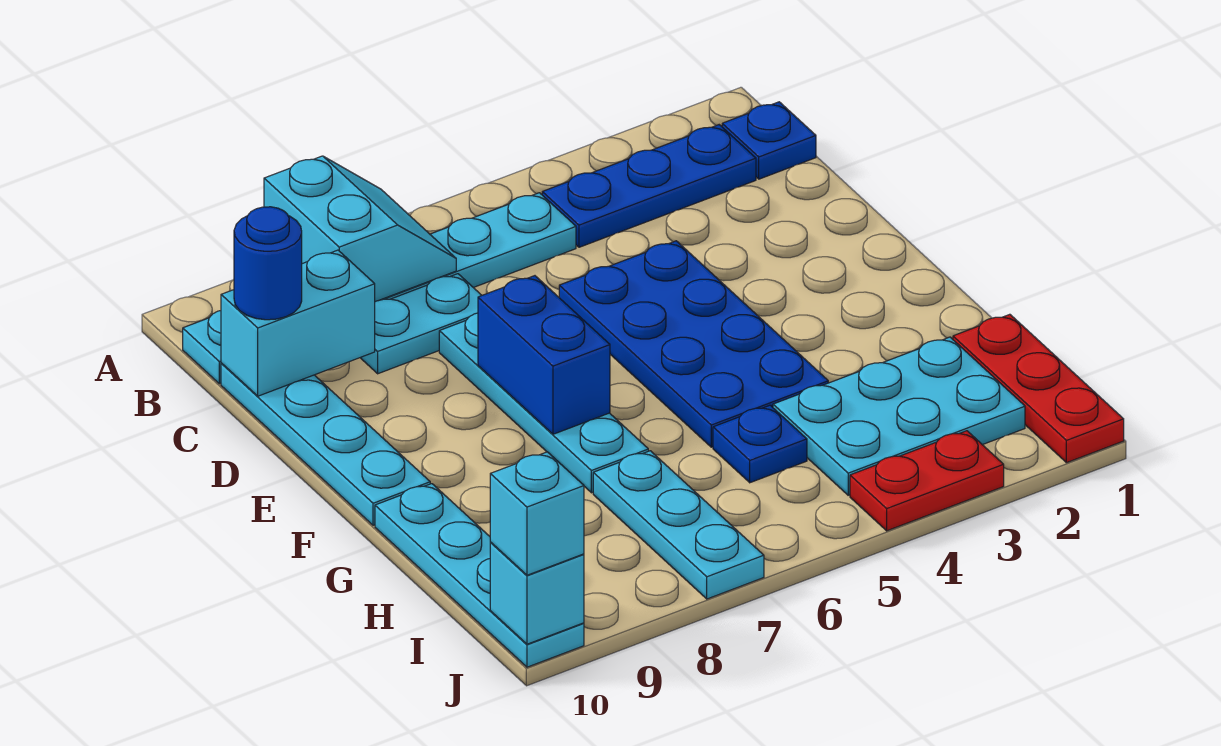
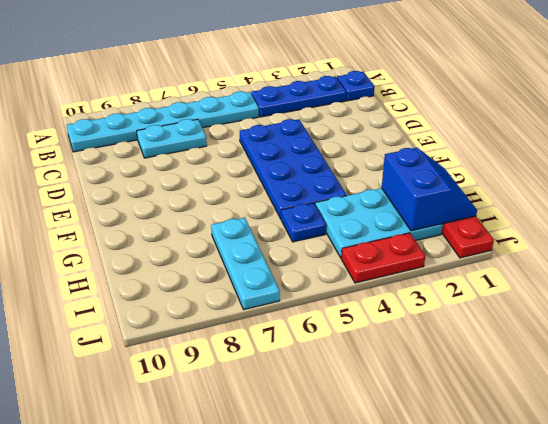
blue 2x2 slope [382,148,477,231] -> none
none -> cyan 1x4 plate [221,363,430,526]
none -> cyan 1x4 plate [439,313,648,493]
none -> cyan 1x4 plate [375,484,584,667]

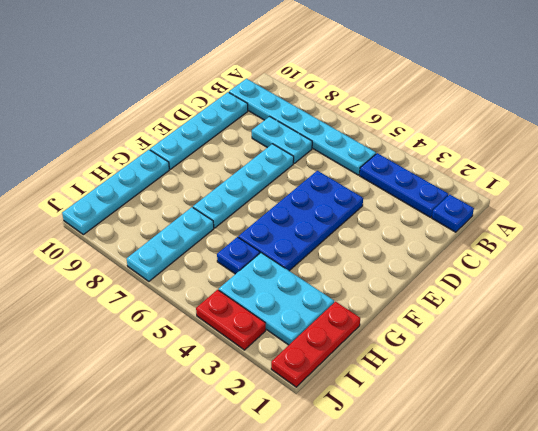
none -> cyan 2x2 slope [264,156,456,302]
none -> cyan 1x2 brick [221,250,375,396]
none -> blue 1x2 brick [478,276,610,434]

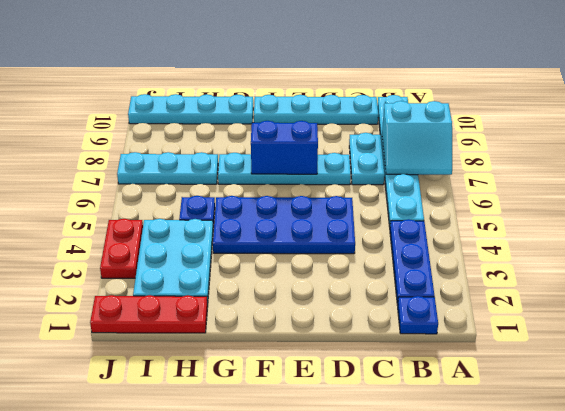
none -> cyan 1x2 brick [221,250,375,396]
none -> cyan 1x1 brick [490,543,584,644]
none -> blue 1x1 round brick [234,207,302,320]

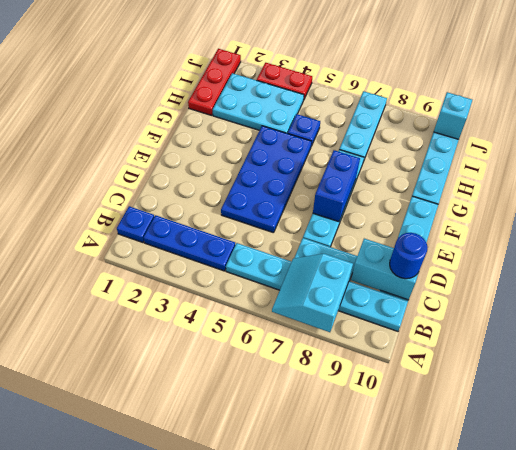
none -> cyan 1x1 brick [490,452,584,575]

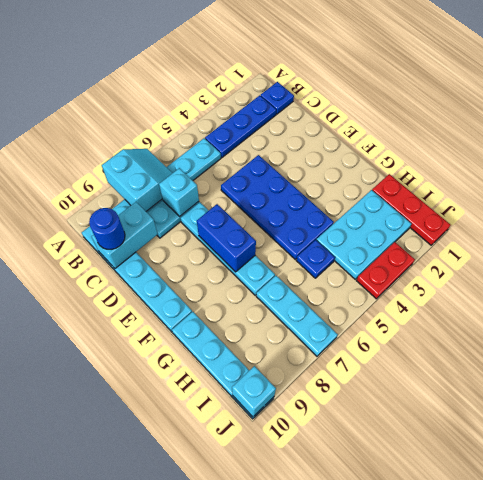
cyan 1x1 brick [159,168,199,217] -> cyan 1x1 brick moved to [490,452,584,575]

